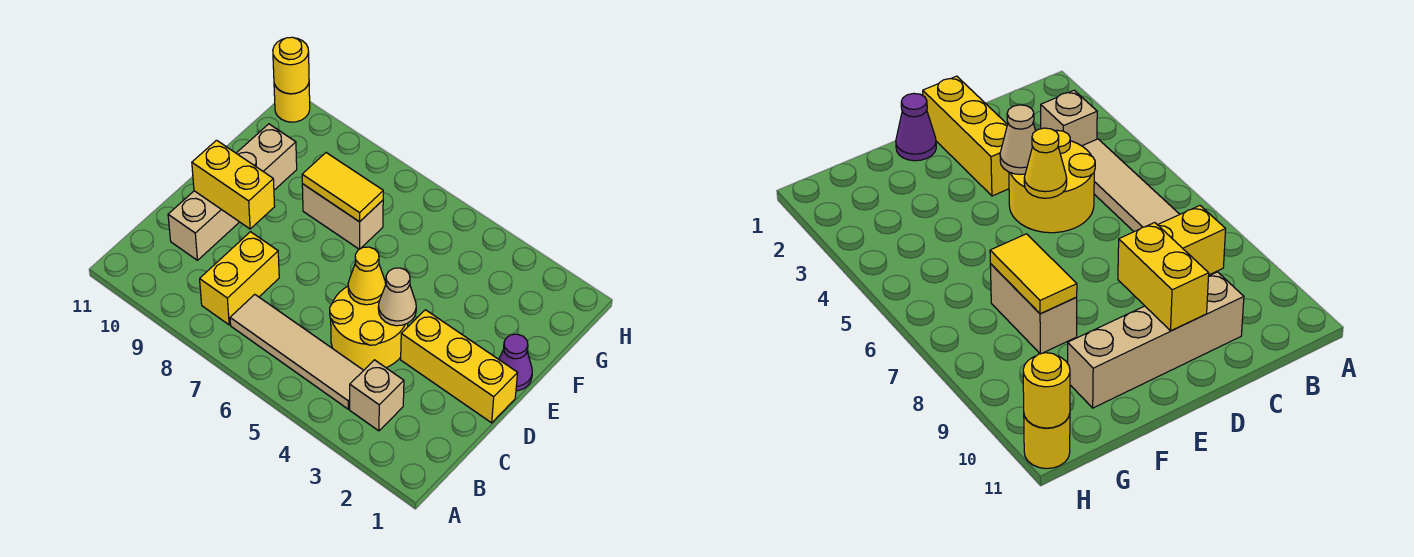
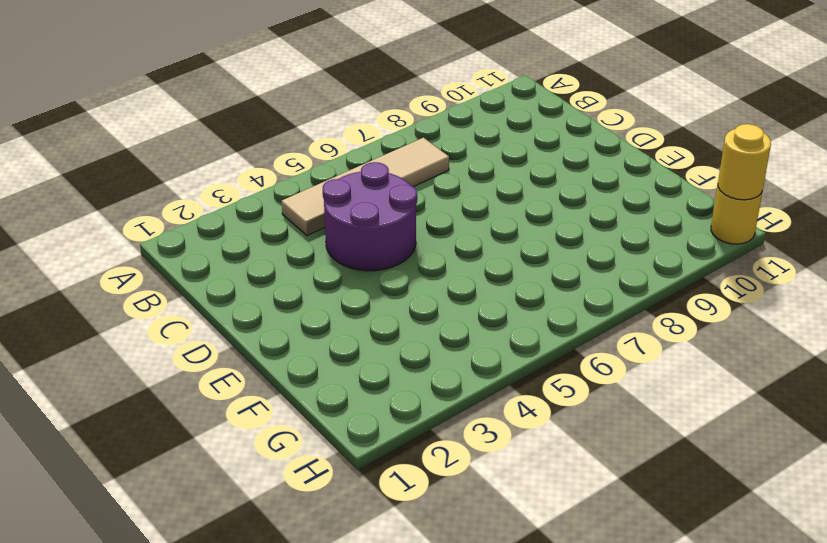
purple 2x2 round brick [323,162,417,271] -> yellow 2x2 round brick [330,287,408,370]
none -> tan 1x1 brick [350,360,404,431]
none -> yellow 1x2 brick [200,232,279,325]
none -> tan 1x4 brick [168,124,297,260]

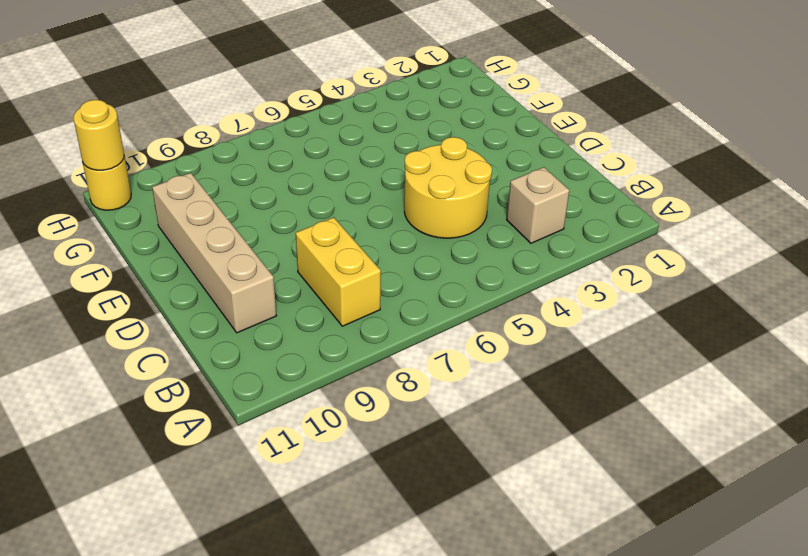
none -> tan 1x4 tile [230,294,364,409]
none -> yellow 1x3 brick [401,310,518,423]
none -> purple 1x1 cone [499,334,532,391]

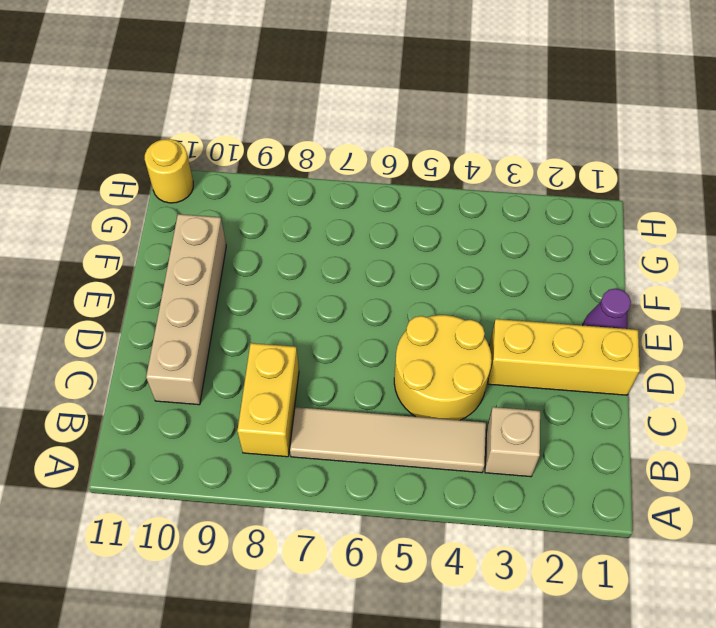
none -> tan 1x2 brick [302,184,383,249]
none -> tan 1x1 cone [378,268,416,326]
none -> yellow 1x1 cone [348,247,386,305]

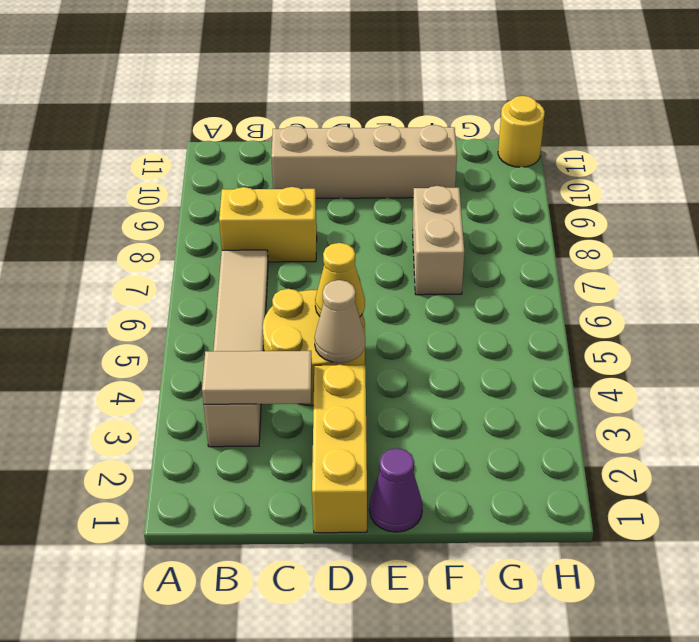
tan 1x2 tile [202,351,312,404] -> none
none -> yellow 1x2 brick [192,140,275,229]
none -> yellow 1x2 tile [302,153,383,222]
none -> yellow 1x1 round brick [273,37,309,94]

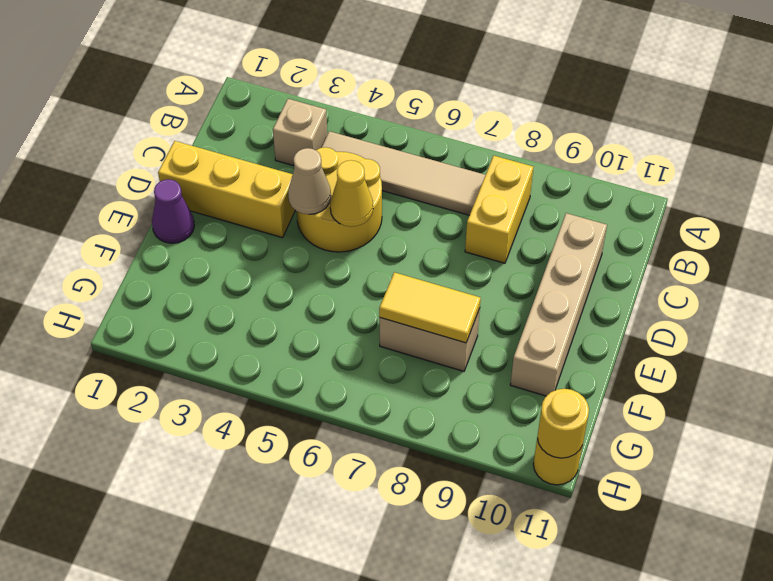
none -> yellow 1x2 brick [192,140,275,229]

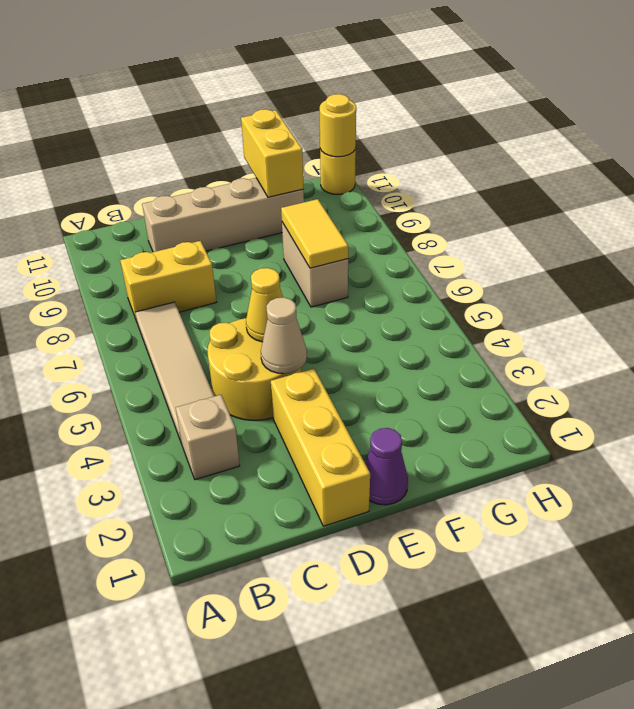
yellow 1x2 brick [241,109,304,197] -> yellow 1x2 brick moved to [192,140,275,229]

